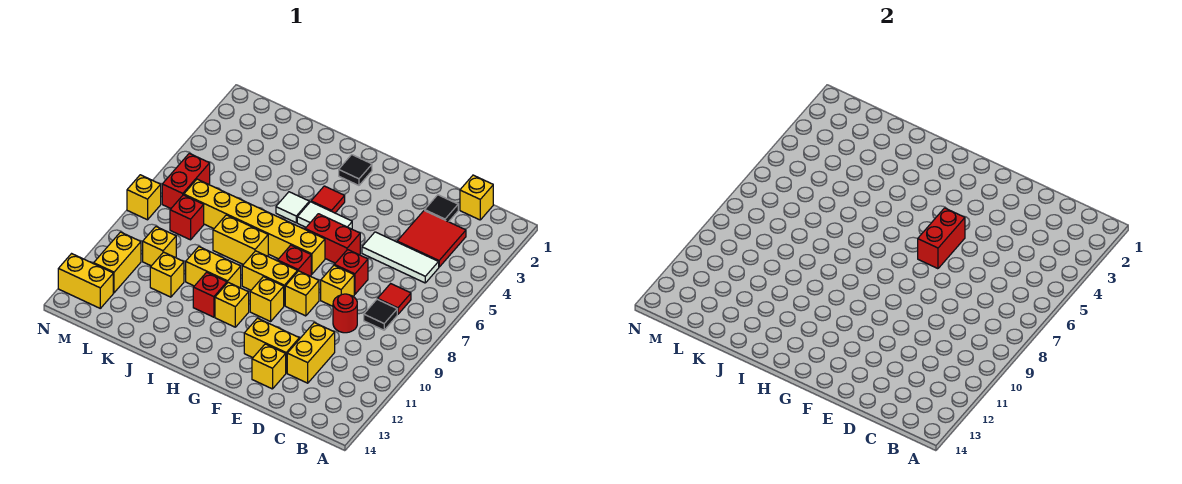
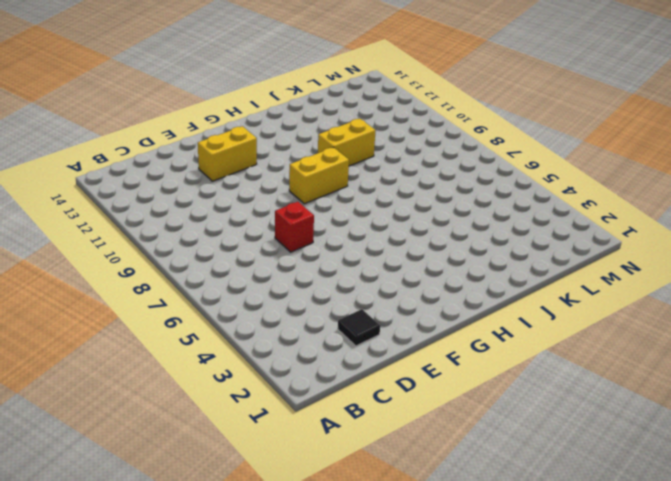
none -> yellow 1x1 brick [460,175,493,220]
none -> red 2x2 tile [397,210,466,267]
none -> white 1x3 tile [362,232,439,283]
none -> red 1x1 tile [378,284,411,314]

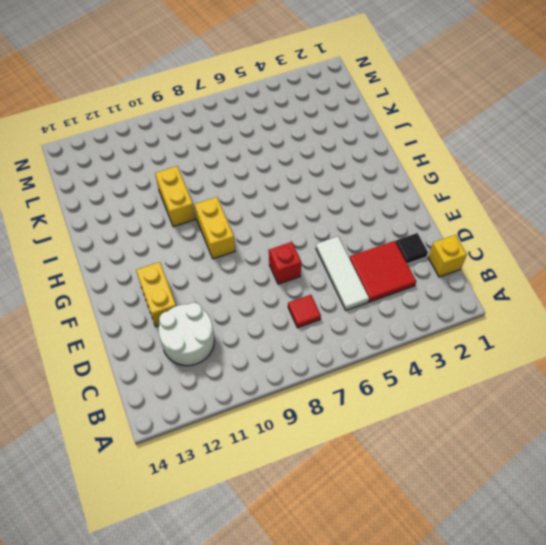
white 2x2 round brick [158,302,214,366] -> yellow 1x2 brick [287,323,335,383]
none -> black 1x1 tile [364,299,397,330]
none -> red 1x1 round brick [333,294,357,333]
none -> yellow 1x1 brick [321,265,354,306]
none -> yellow 1x1 brick [252,344,286,389]

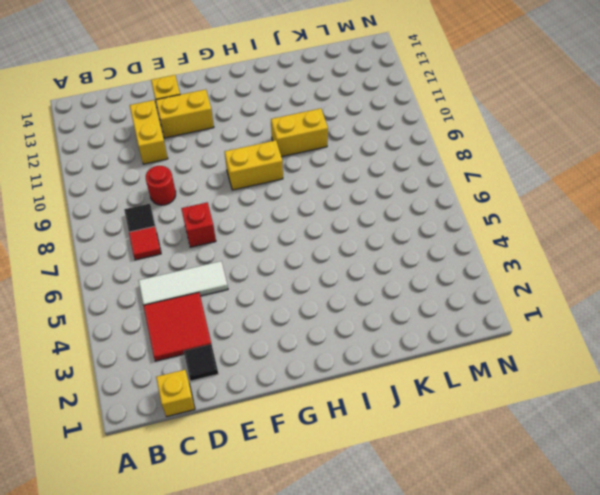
none -> yellow 1x1 brick [321,265,354,306]
none -> red 1x2 brick [305,214,360,263]
none -> yellow 1x1 brick [285,271,319,316]
none -> white 1x2 tile [297,202,352,229]

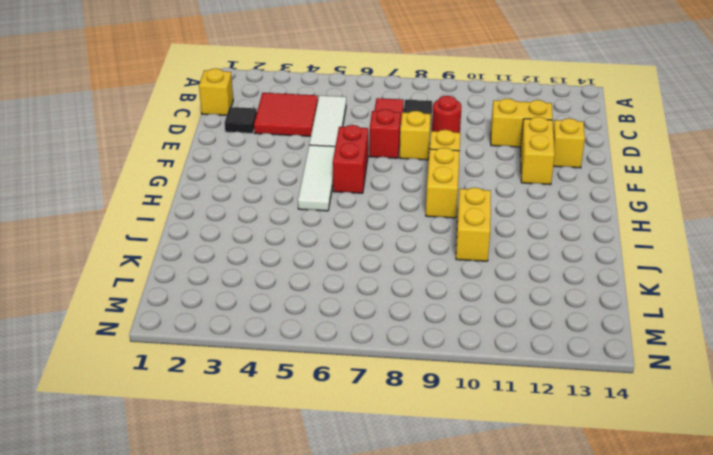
white 1x3 tile [298,145,335,211] -> white 1x2 tile [297,202,352,229]
none -> yellow 1x6 brick [184,179,325,274]
none -> red 1x1 brick [278,245,311,276]
none -> yellow 1x1 brick [250,277,284,321]
none -> black 1x1 tile [339,155,372,185]

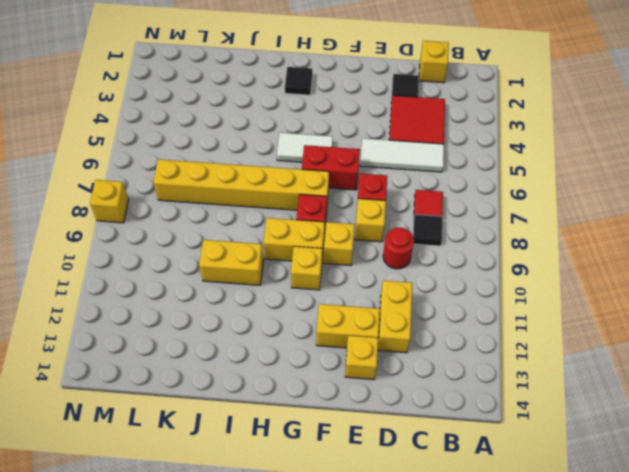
none -> red 1x1 tile [311,186,345,213]
none -> yellow 1x1 brick [215,282,249,327]
none -> white 1x1 tile [276,192,309,223]
none -> yellow 1x2 brick [213,215,268,265]

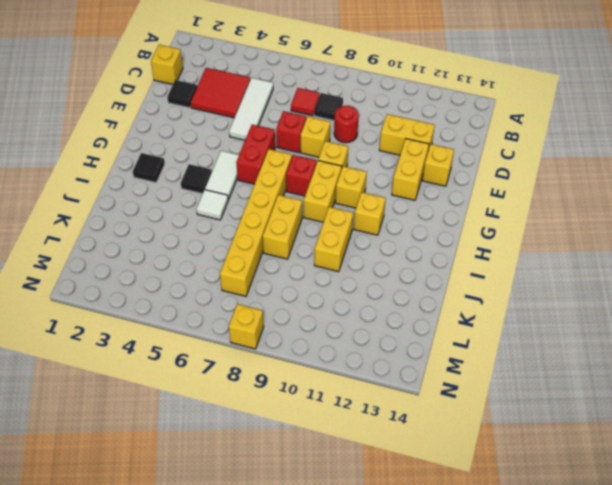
black 1x1 tile [181,164,212,194] -> red 1x1 tile [311,186,345,213]
none -> red 1x1 brick [193,272,227,317]
none -> yellow 1x1 brick [150,252,184,297]
none -> red 1x1 brick [170,195,204,240]
none -> yellow 1x1 brick [143,227,176,266]

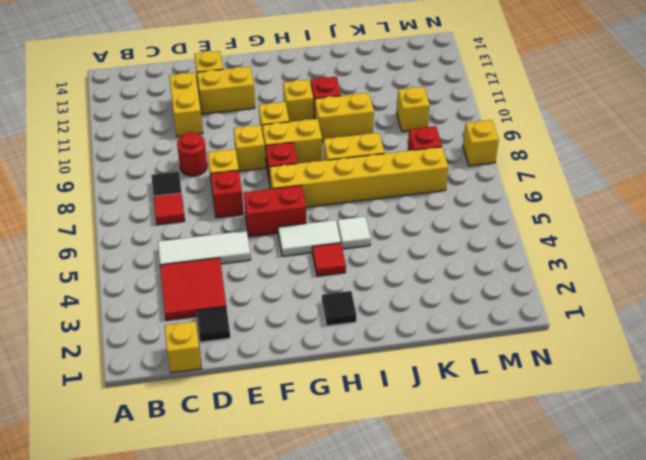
none -> yellow 1x1 brick [150,252,184,297]
none -> red 1x2 brick [162,153,210,208]
none -> yellow 1x2 brick [94,232,141,293]
none -> yellow 1x2 brick [58,254,113,308]

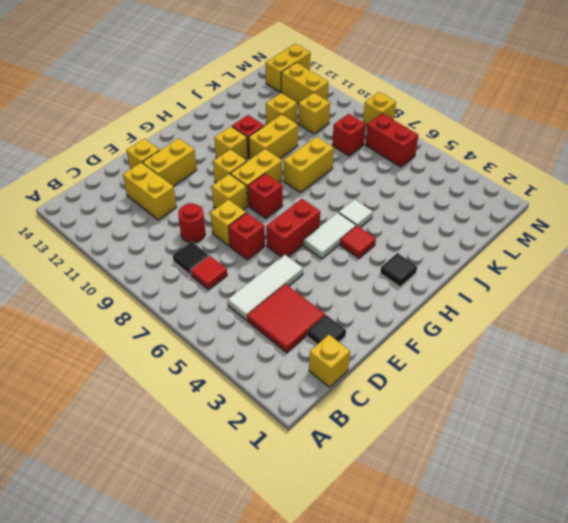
none -> yellow 1x6 brick [184,179,325,274]
none -> red 1x2 brick [918,208,965,269]

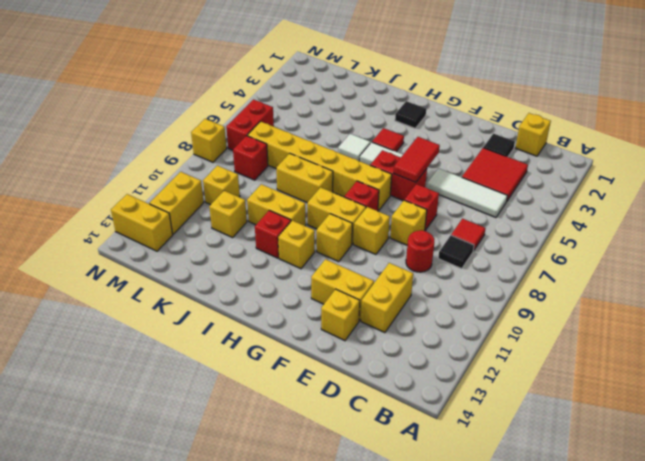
red 1x2 tile [393,137,440,182] -> red 1x2 brick [918,208,965,269]

